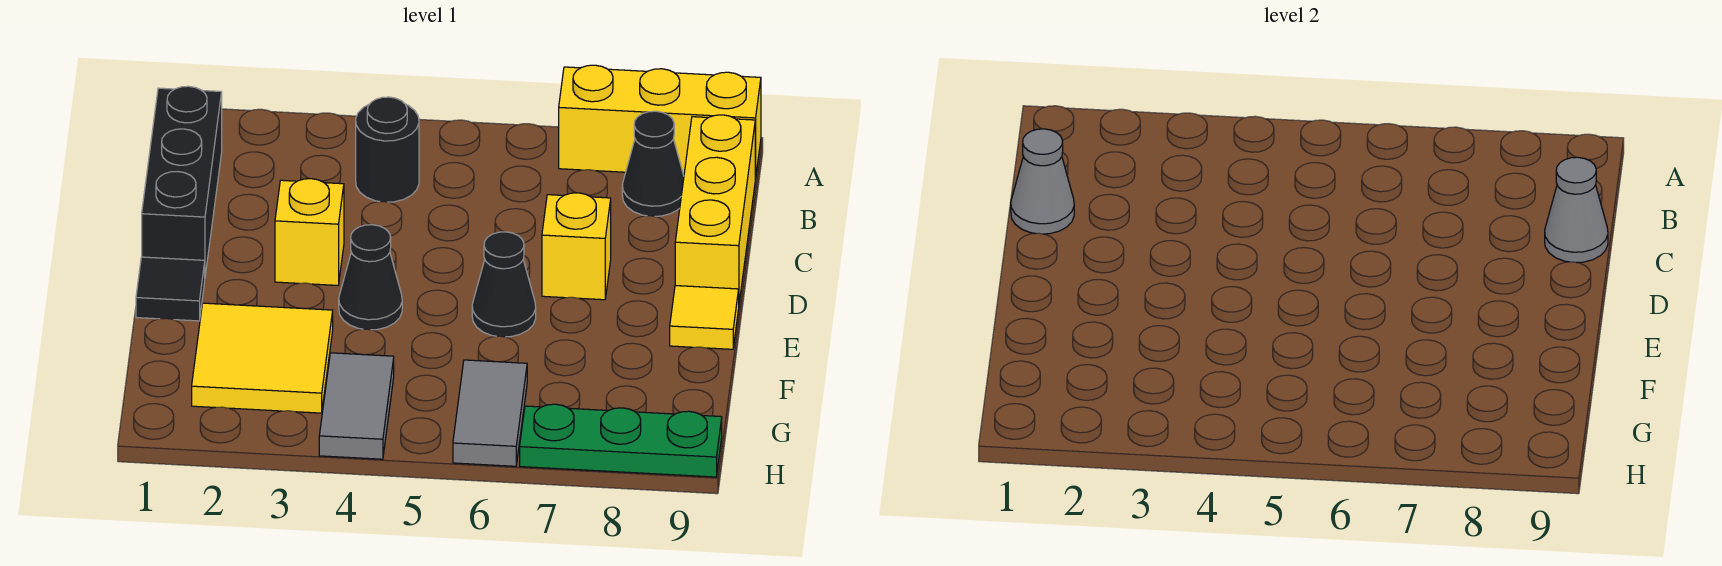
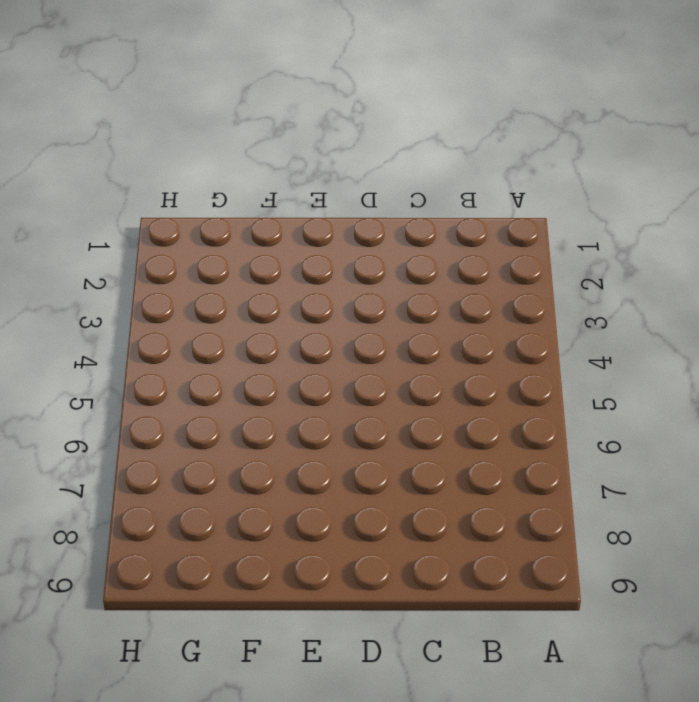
none -> yellow 1x3 brick [559,65,761,179]
none -> black 1x3 brick [142,86,222,275]
none -> black 1x1 round brick [356,97,419,202]

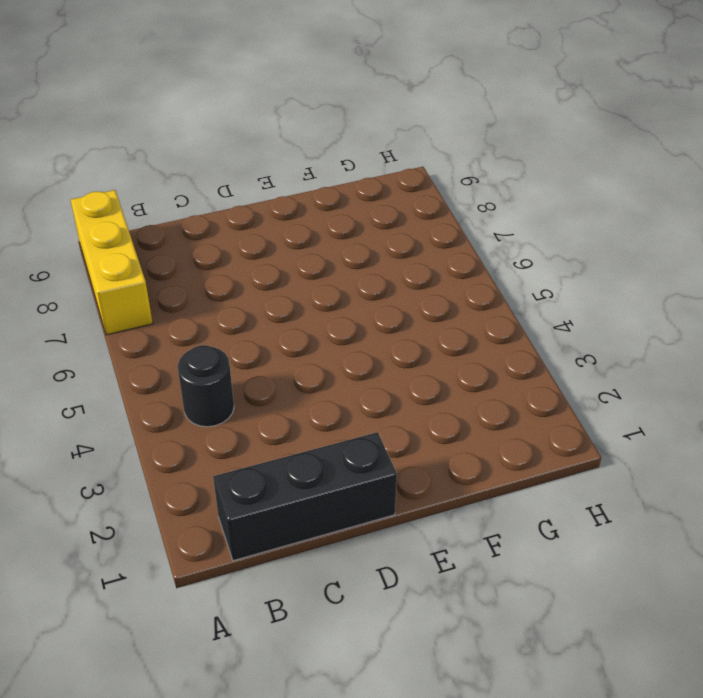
none -> black 1x1 cone [622,111,684,216]
none -> yellow 1x3 brick [675,115,755,302]
none -> yellow 1x1 brick [275,179,344,285]

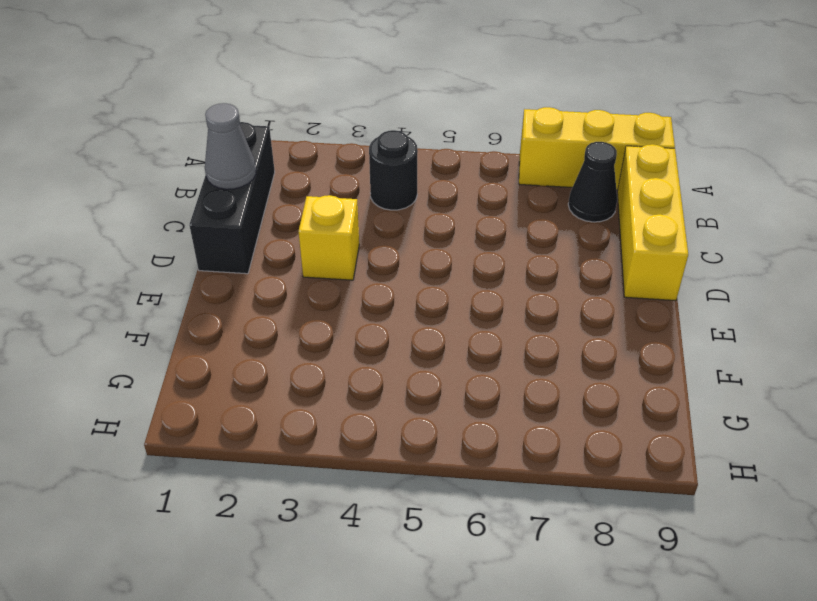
none -> yellow 1x1 brick [542,193,611,300]
none -> black 1x1 tile [136,257,205,321]
none -> black 1x1 cone [339,225,402,330]

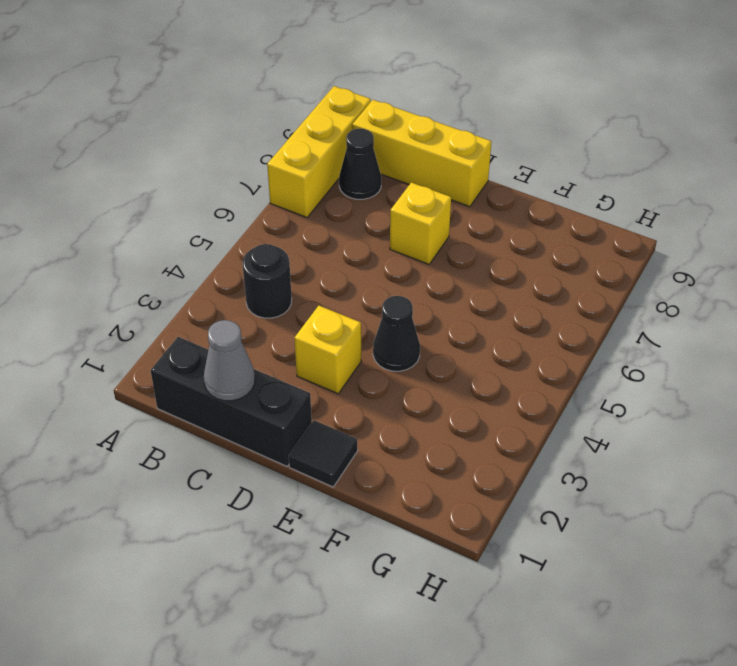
none -> black 1x1 cone [472,232,536,337]
none -> yellow 1x1 tile [670,286,739,349]
none -> yellow 2x2 tile [192,303,333,413]

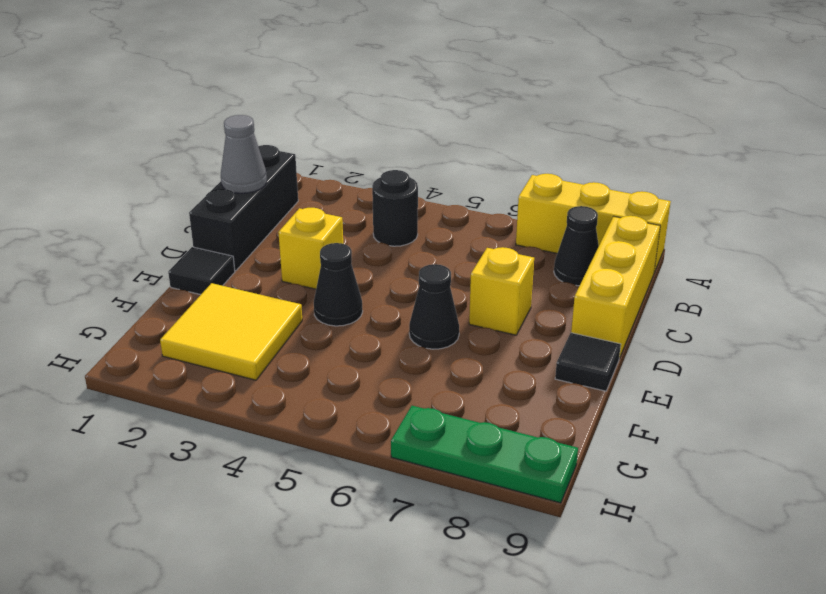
black 1x1 tile [555,333,621,391] -> yellow 1x1 tile [670,286,739,349]
none -> grey 1x2 tile [319,353,394,459]
none -> grey 1x2 tile [453,360,527,466]
none -> grey 1x1 cone [1545,157,1608,263]

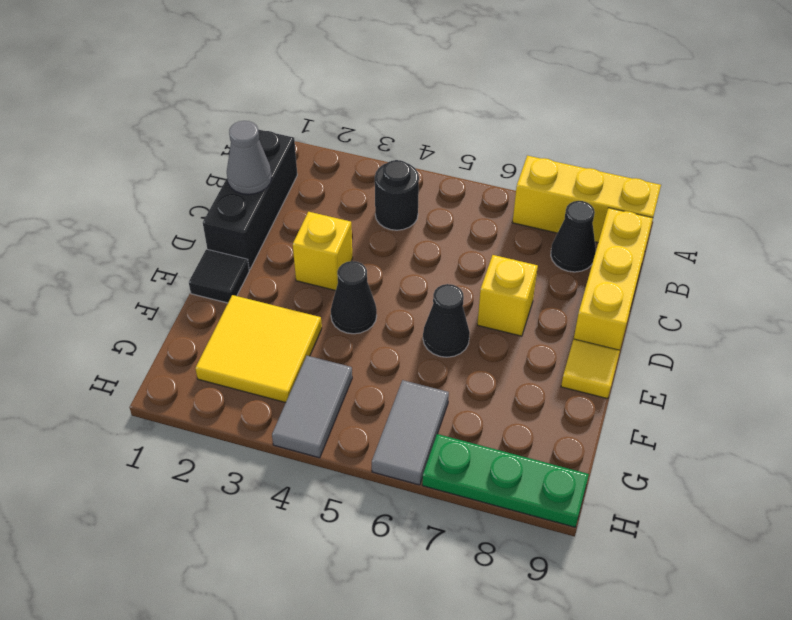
none -> grey 1x1 cone [1545,157,1608,263]

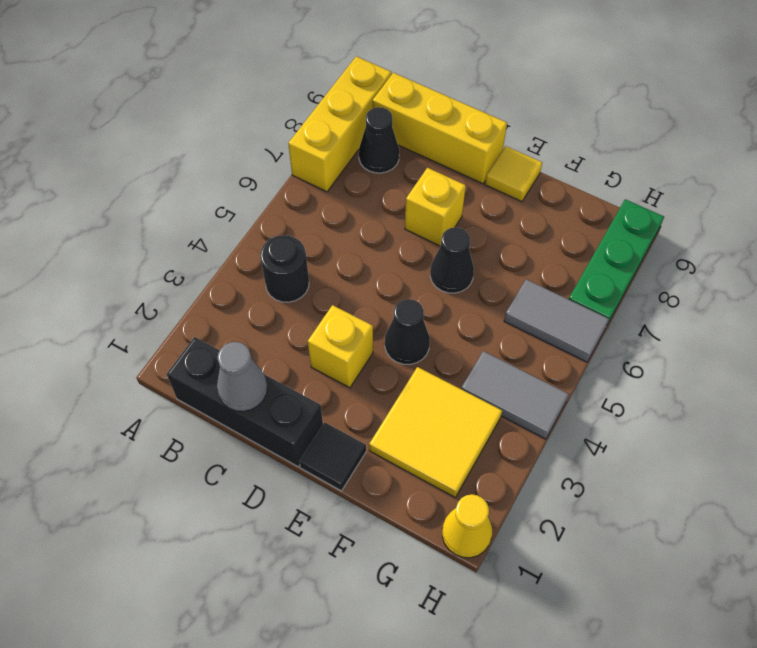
yellow 1x1 cone [442,494,492,558] -> none
none -> grey 1x1 cone [1545,157,1608,263]

